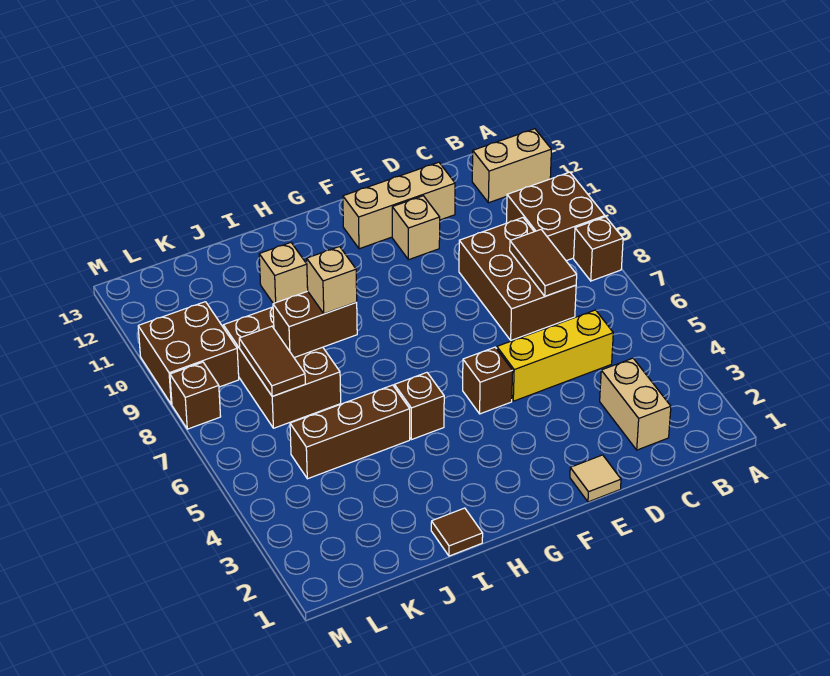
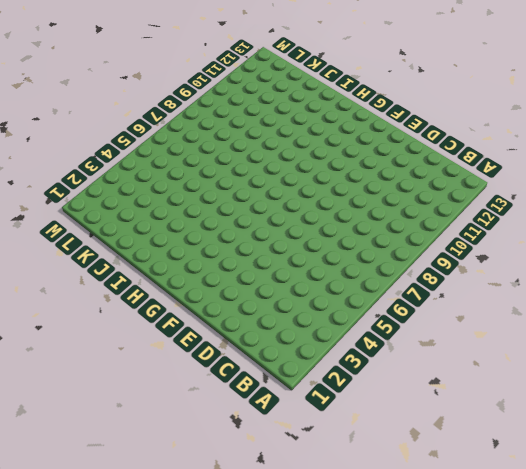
none -> brown 1x1 brick [574,217,623,281]
none -> brown 2x2 brick [506,172,605,261]
none -> tan 1x2 brick [472,129,551,203]

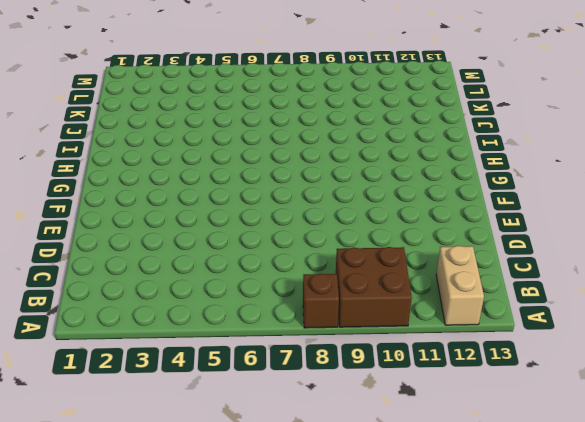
none -> tan 1x2 brick [600,358,671,450]
none -> yellow 1x3 brick [497,310,613,401]
none -> brown 2x3 brick [459,218,576,340]

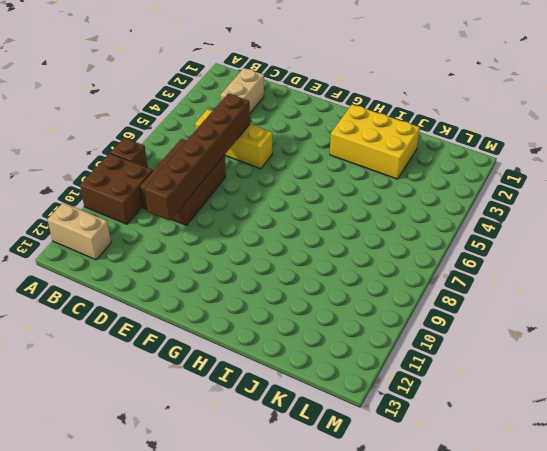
brown 1x6 brick [145,94,250,221] -> none
yellow 2x3 brick [330,104,420,179] -> none
none -> tan 1x3 brick [343,162,455,249]
none -> tan 1x1 tile [570,455,621,502]
none -> tan 1x1 brick [392,196,440,260]

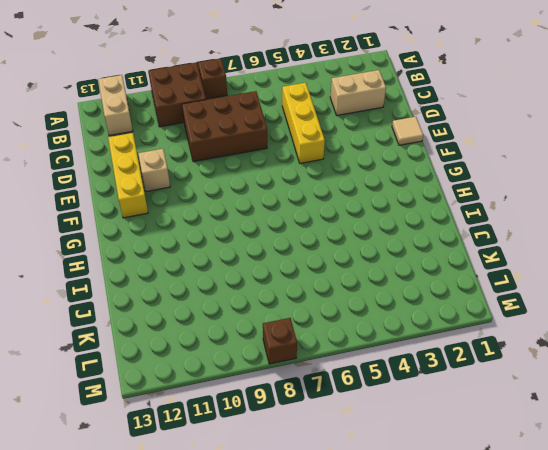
yellow 1x3 brick [108,133,148,218] -> tan 1x3 brick [343,162,455,249]
none -> brown 1x1 brick [463,347,513,414]
none -> brown 1x1 brick [394,373,444,440]
none -> brown 1x1 tile [431,508,483,556]

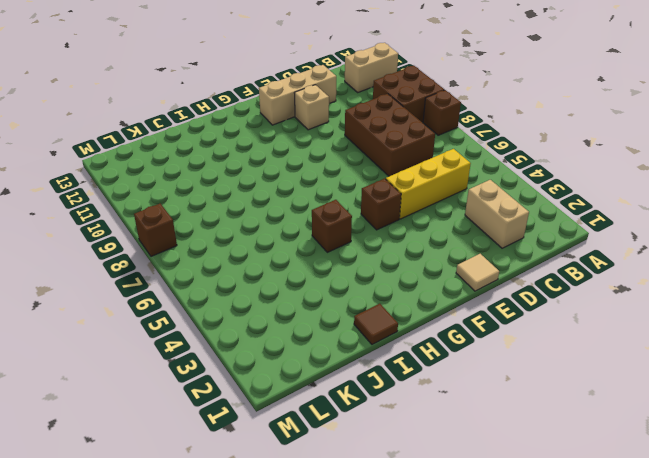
none -> brown 1x3 brick [290,385,410,479]
none -> tan 1x1 brick [259,243,308,304]
none -> brown 2x3 brick [223,307,341,428]

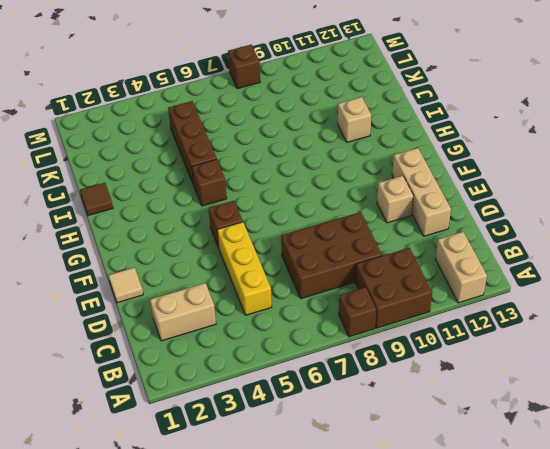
none -> brown 2x3 brick [223,307,341,428]
none -> brown 2x2 brick [138,302,239,404]
none -> brown 1x2 tile [510,230,577,296]

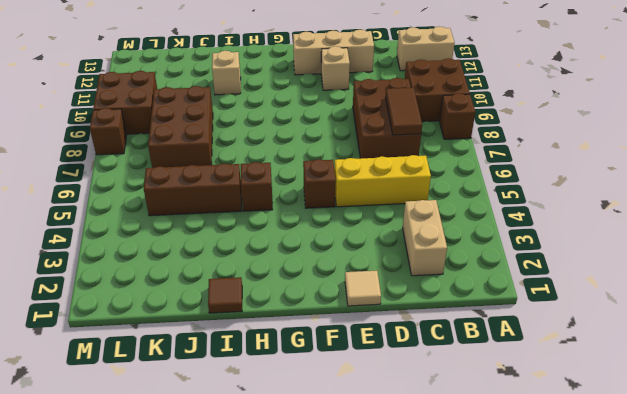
none -> brown 1x2 brick [273,291,357,358]
none -> brown 1x2 tile [239,326,305,396]
none -> tan 1x1 brick [307,247,357,314]

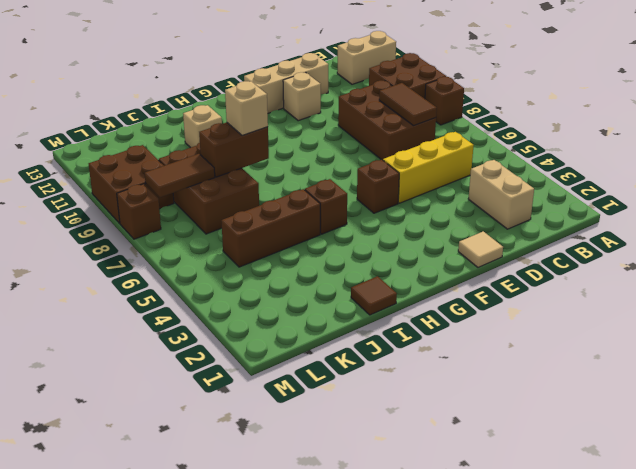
brown 1x2 tile [145,154,215,197] -> brown 1x2 tile turned to [239,326,305,396]

